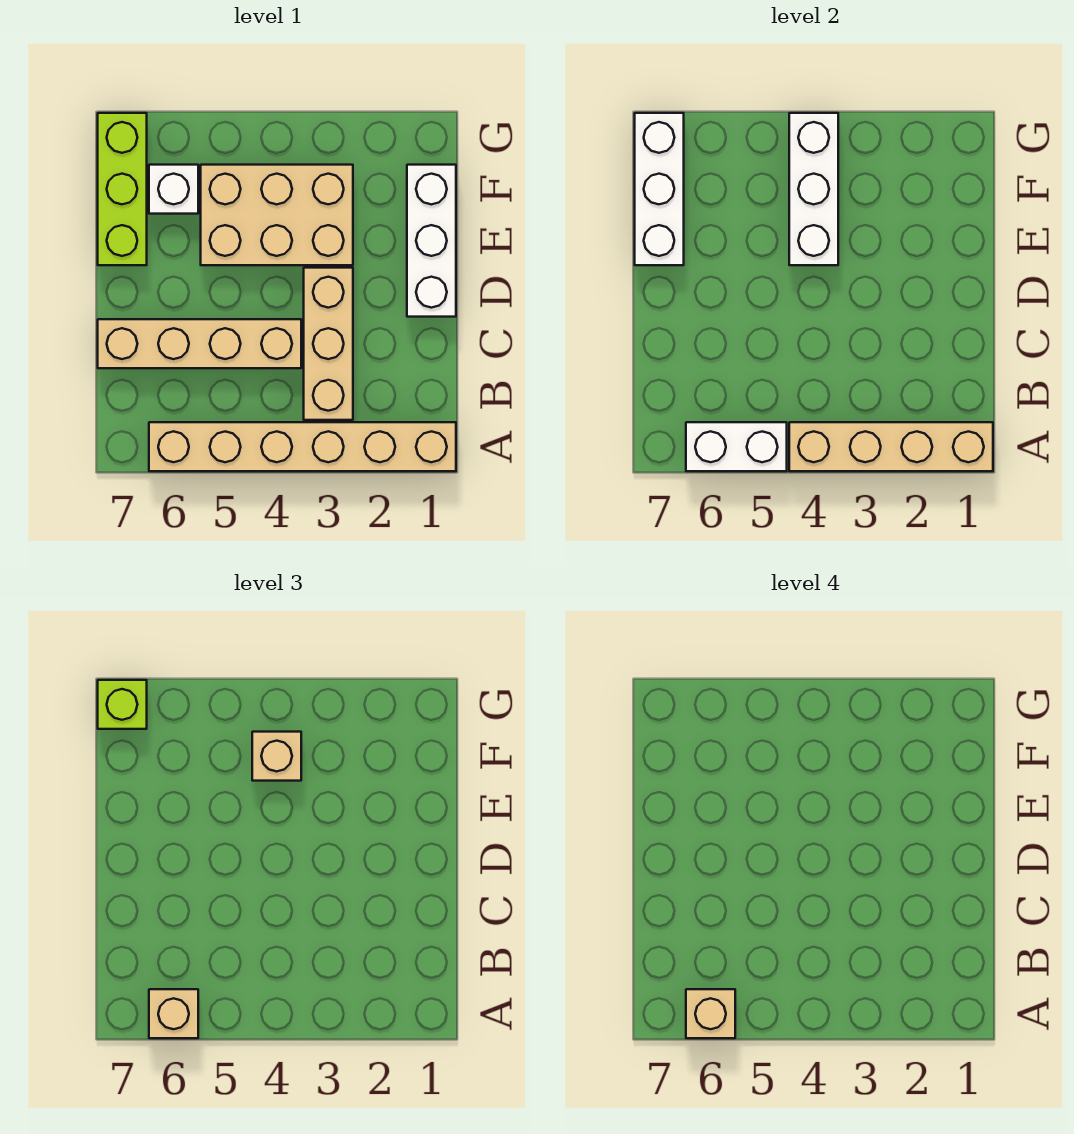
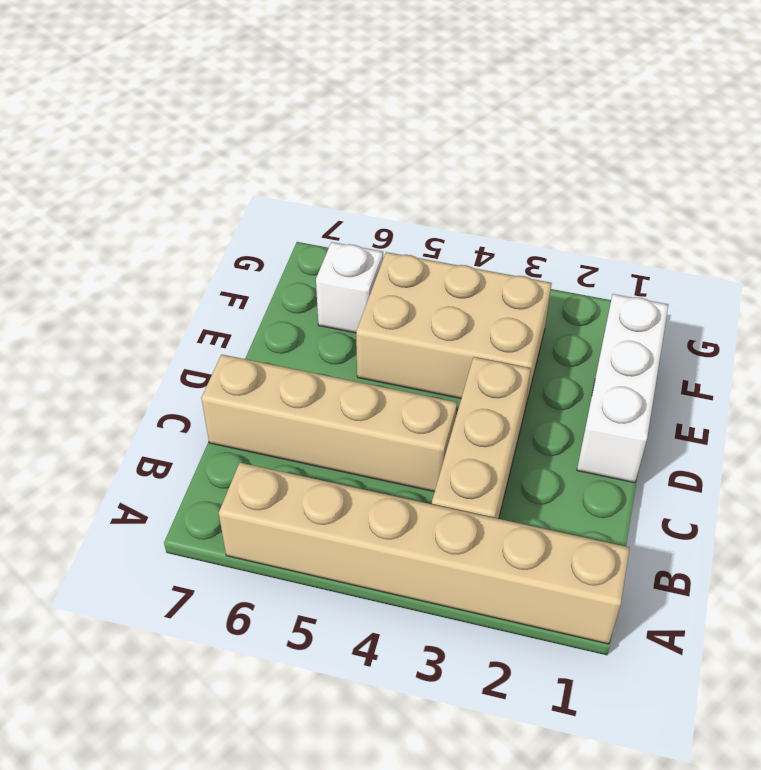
none -> lime 1x3 brick [98,113,147,265]
none -> tan 1x4 brick [789,422,993,471]
none -> white 1x2 brick [686,422,787,471]

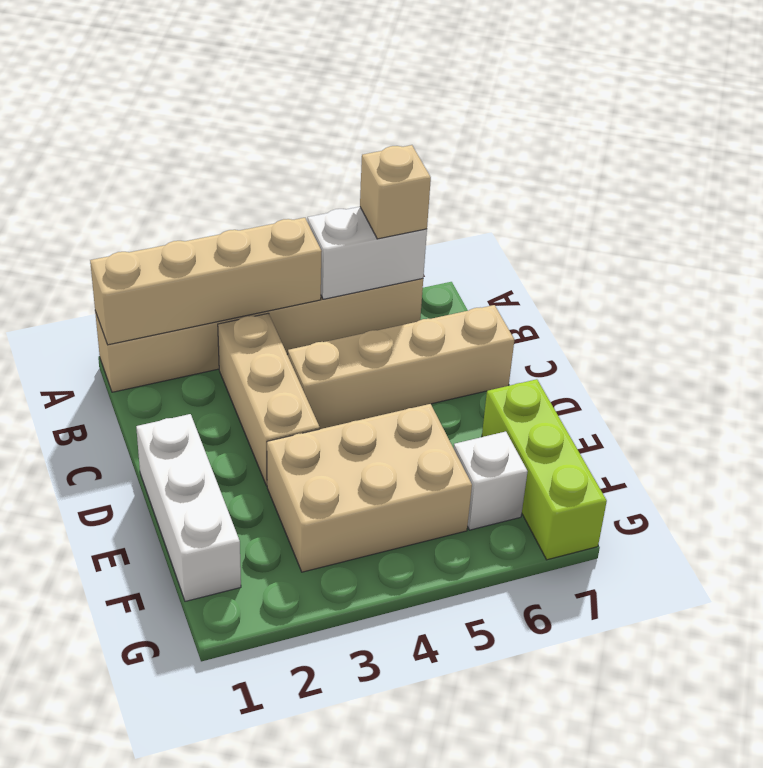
none -> white 1x3 brick [789,113,838,265]
none -> white 1x3 brick [635,113,684,265]
none -> tan 1x1 brick [252,732,301,781]

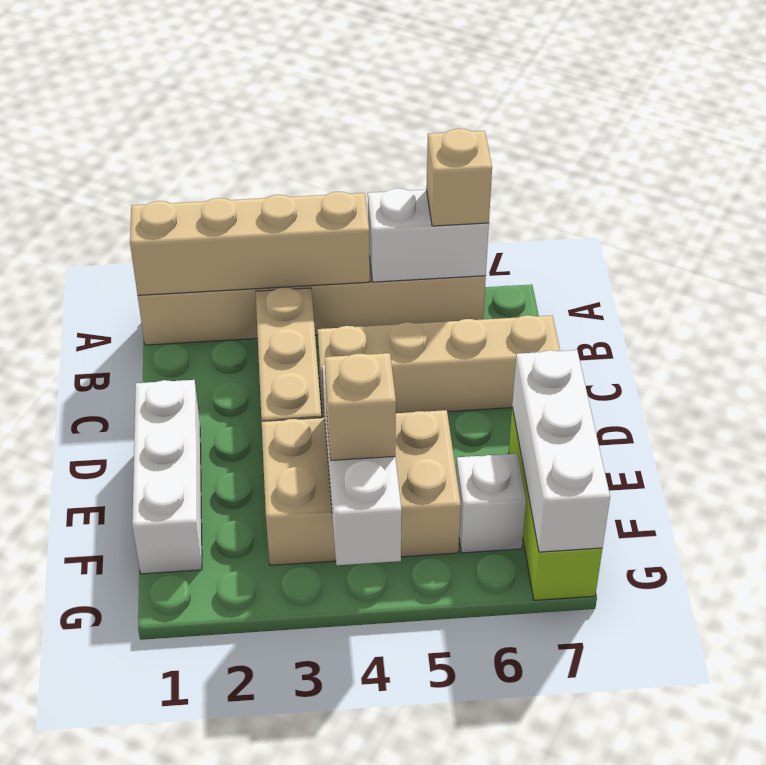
none -> lime 1x1 brick [98,680,147,729]
none -> tan 1x1 brick [686,989,735,1038]

